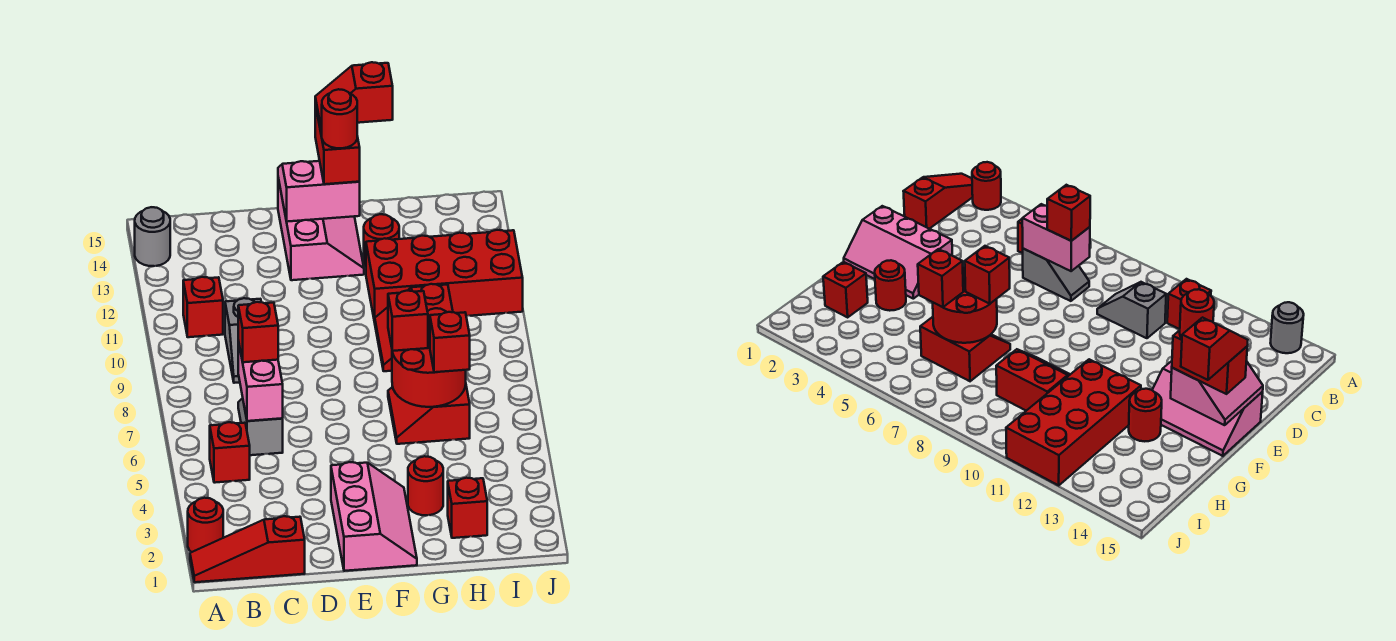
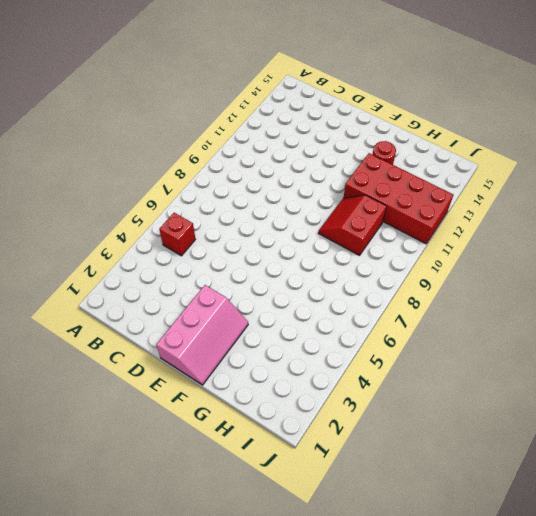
none -> red 1x3 slope [190,516,305,582]
none -> red 1x1 round brick [188,498,223,552]
none -> grey 1x1 round brick [135,207,170,266]

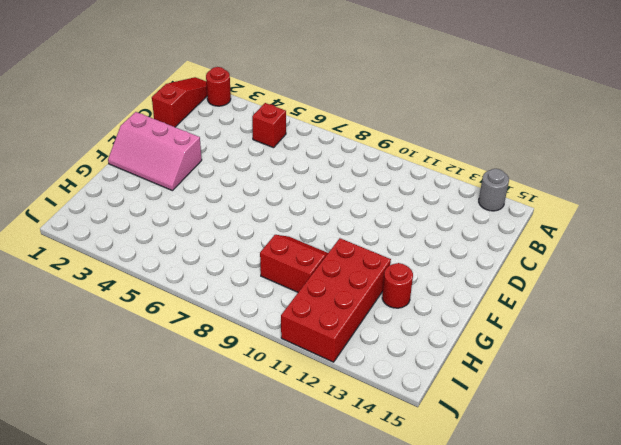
none -> red 1x1 brick [183,277,223,337]
none -> grey 1x2 slope [238,398,283,455]
none -> grey 1x2 slope [225,298,261,383]

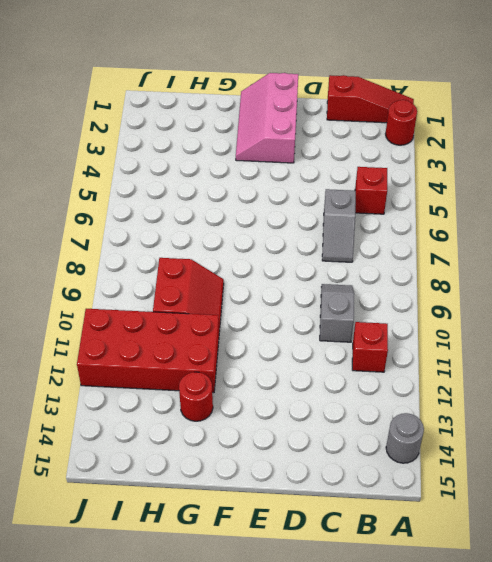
none -> pink 2x3 slope [278,178,364,280]
none -> red 1x1 round brick [408,456,443,515]
none -> red 2x2 slope [388,385,470,444]

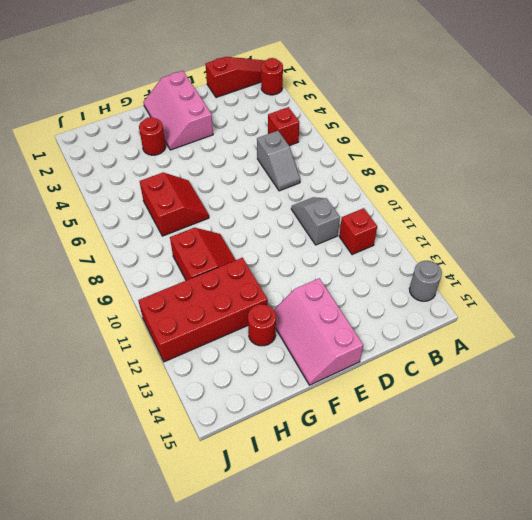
none -> red 1x1 brick [448,478,487,538]
none -> pink 1x2 brick [238,341,283,421]
none -> pink 2x2 slope [278,161,360,222]

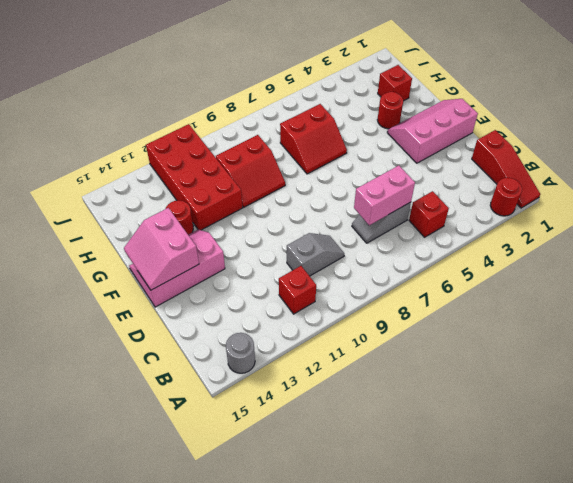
none -> red 2x2 round brick [392,325,466,407]
none -> red 1x1 brick [238,302,278,362]
none -> red 1x2 brick [315,104,360,184]

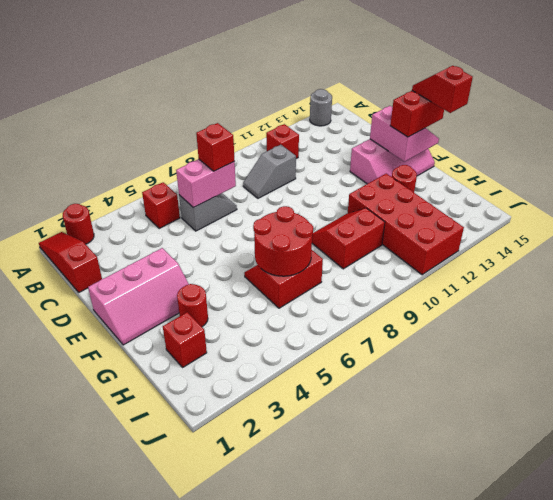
none -> red 1x1 brick [388,291,428,351]
none -> red 1x1 brick [430,312,470,372]
none -> red 1x1 round brick [322,89,357,148]

